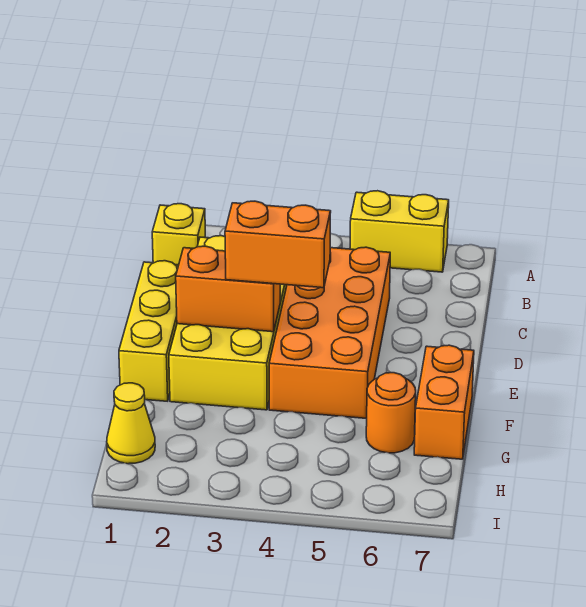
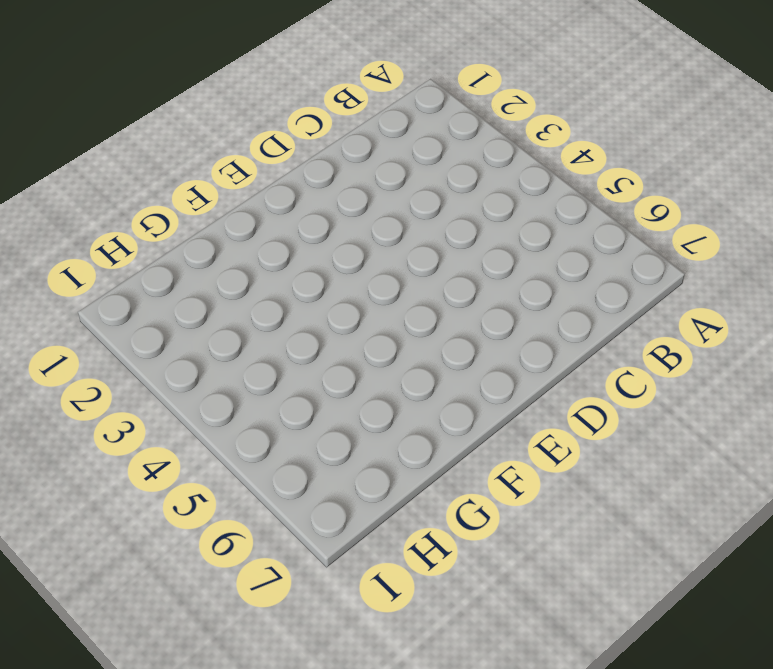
none -> yellow 1x2 brick [350,191,449,272]
none -> yellow 1x1 brick [152,204,205,265]

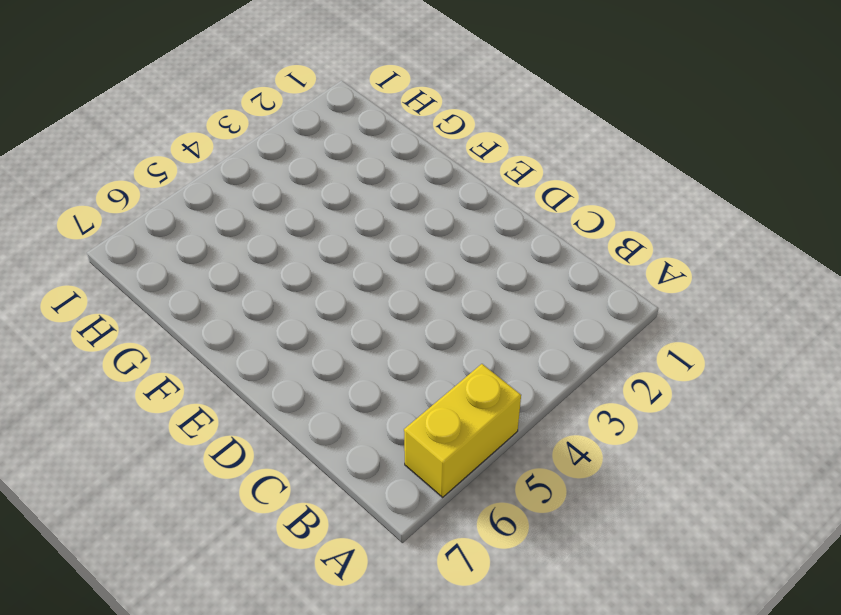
none -> yellow 1x1 brick [152,204,205,265]
none -> yellow 2x4 brick [169,236,287,410]

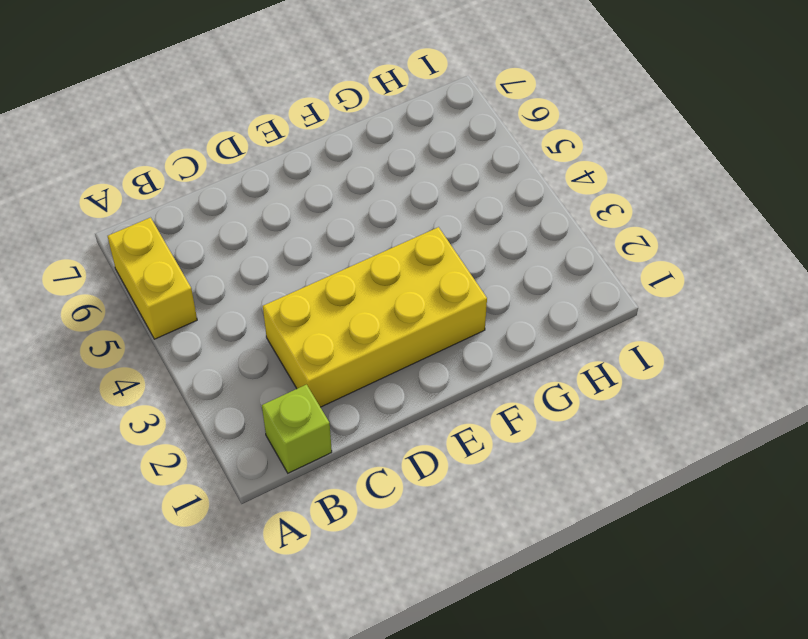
lime 1x1 brick [262,385,332,473] -> yellow 1x1 brick [152,204,205,265]
none -> orange 2x4 brick [269,247,390,419]
none -> yellow 1x3 brick [119,261,179,401]

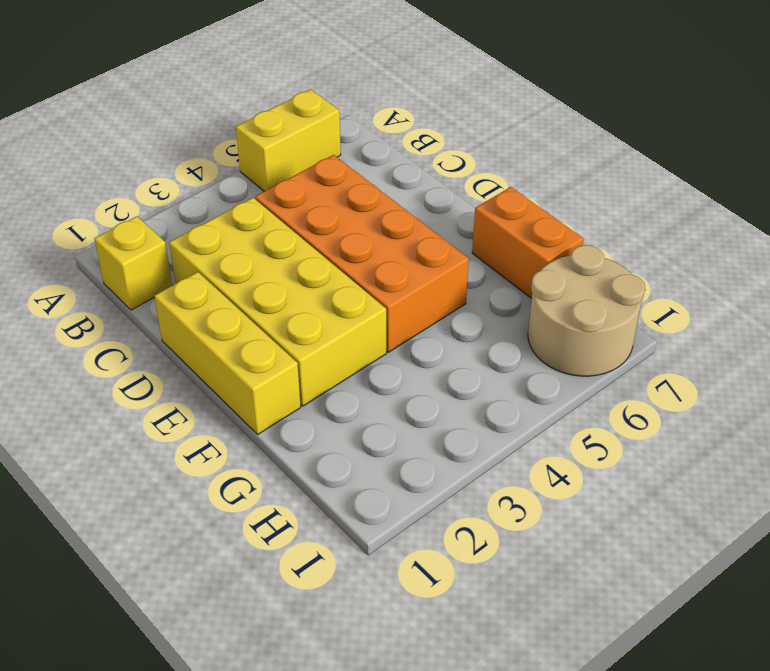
tan 2x2 round brick [528,245,645,376] -> none
none -> orange 1x1 round brick [366,373,416,453]
none -> yellow 1x1 cone [107,383,155,464]

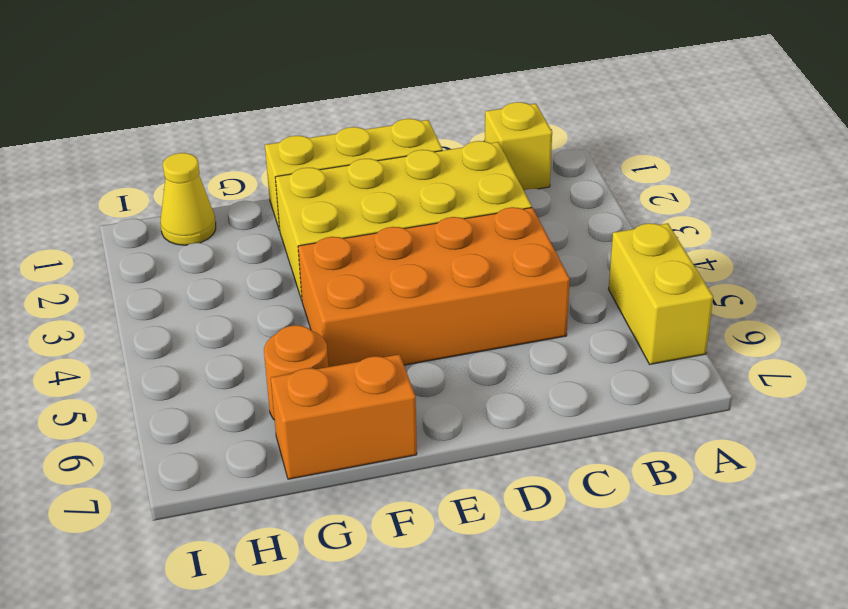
none -> orange 1x2 brick [176,246,280,332]
none -> orange 1x2 brick [225,201,331,288]

